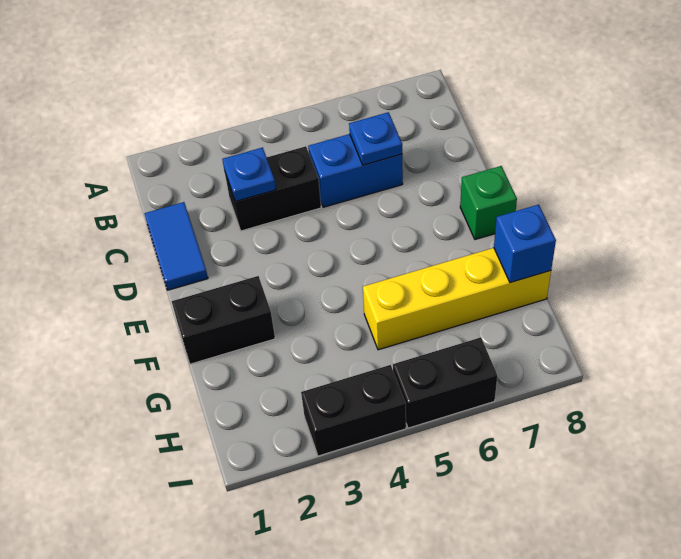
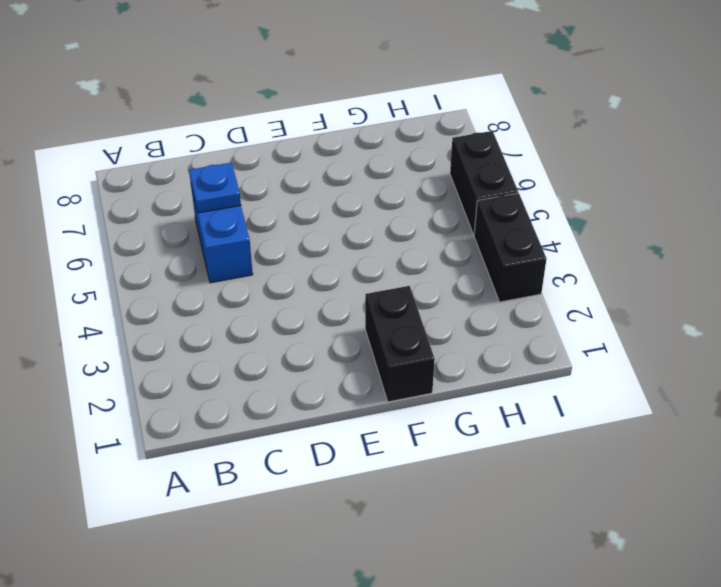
none -> blue 1x2 tile [144,202,208,290]
none -> black 1x2 brick [225,146,321,231]

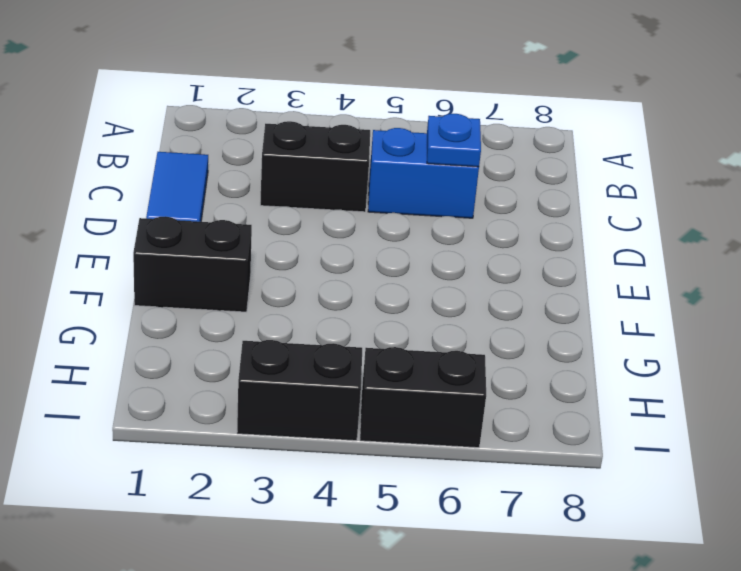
none -> green 1x1 brick [460,166,517,239]
none -> yellow 1x4 brick [363,248,551,350]

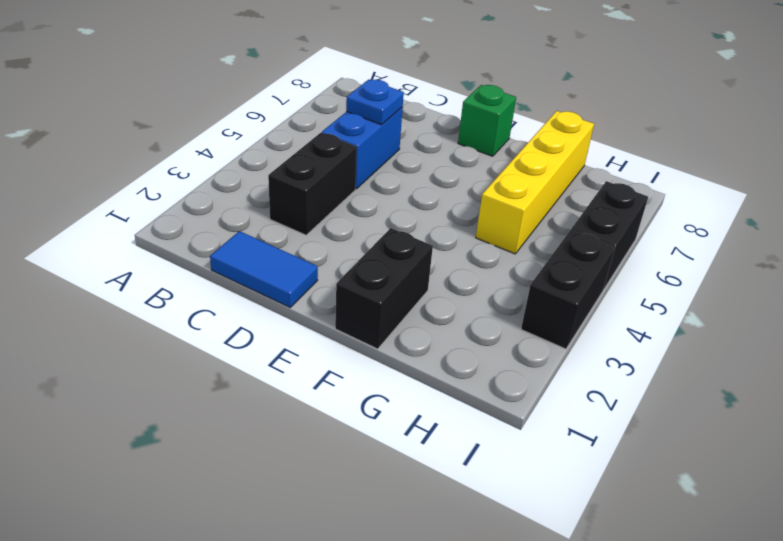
none -> blue 1x1 plate [222,148,276,201]
none -> blue 1x1 brick [494,205,556,283]

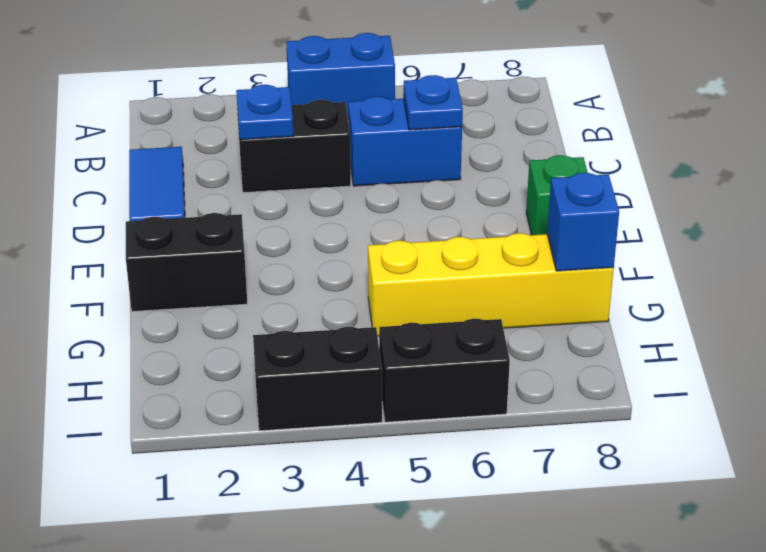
blue 1x2 brick [286,33,395,119] -> none

